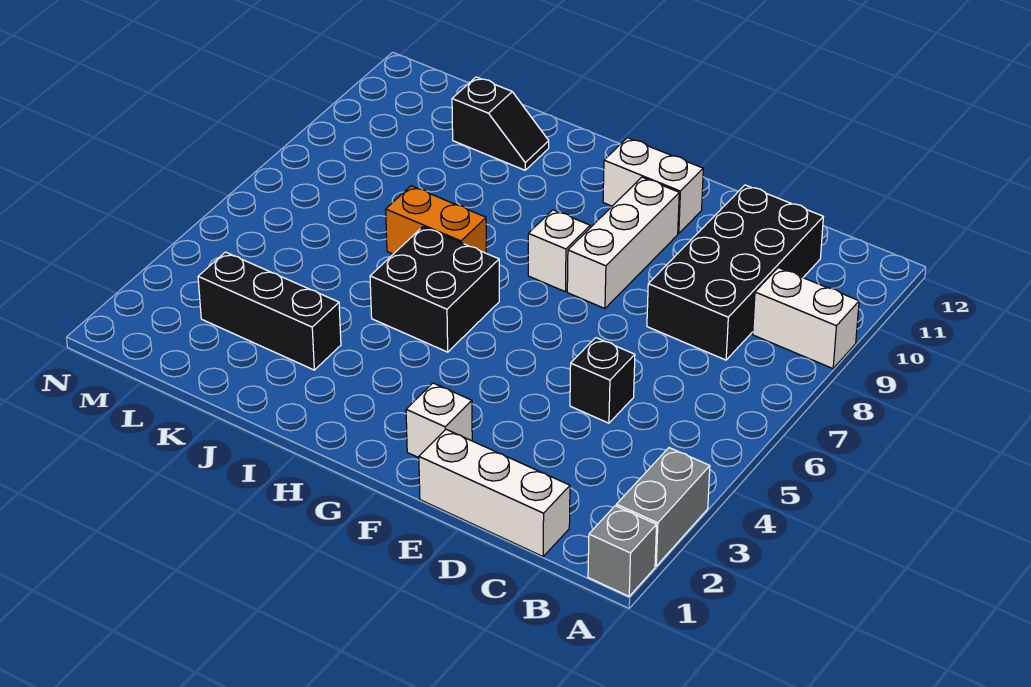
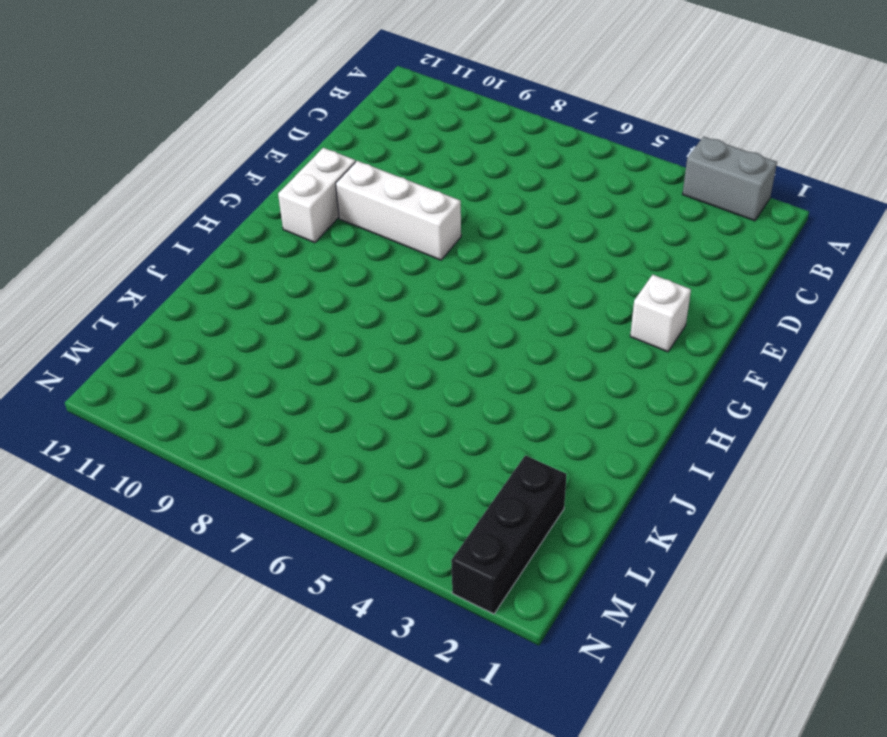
black 1x3 brick [451,455,567,614] -> black 1x3 brick moved to [198,252,341,370]
none -> grey 1x1 brick [588,506,657,596]
none -> white 1x2 brick [753,268,859,369]
none -> white 1x3 brick [419,429,570,556]

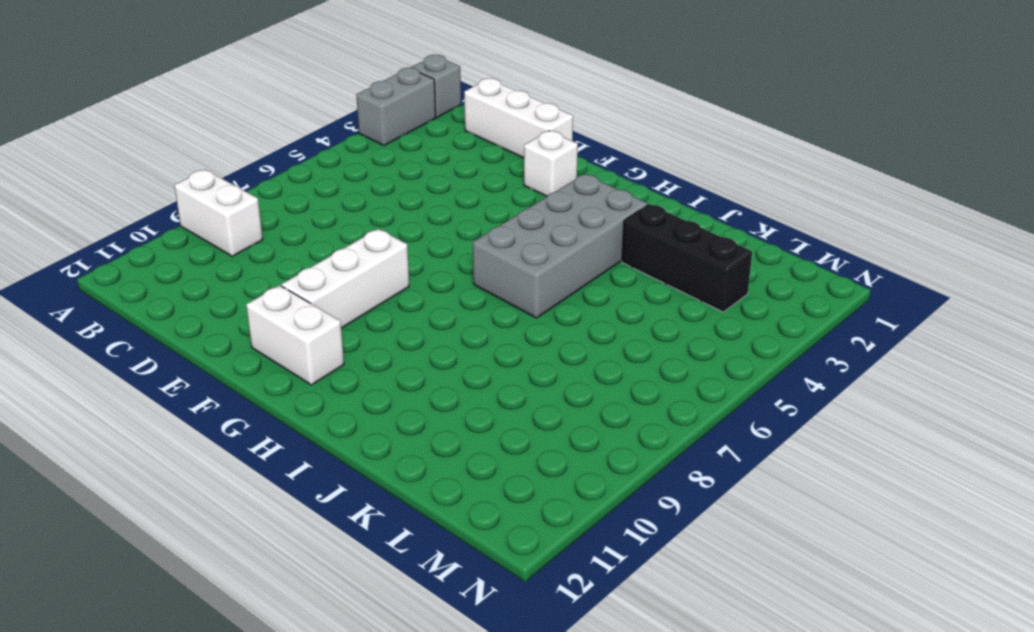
grey 2x4 brick [473,174,648,318] -> black 2x2 brick [370,227,499,352]
none -> black 2x4 brick [647,185,823,360]
none -> black 1x1 brick [570,338,635,423]
none -> white 1x1 brick [528,210,590,292]

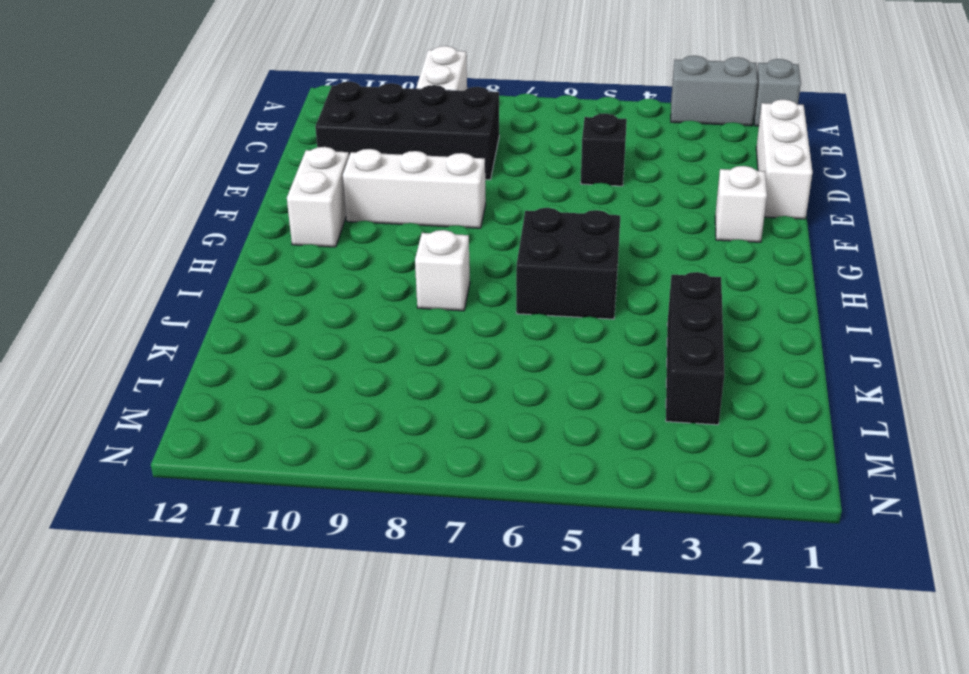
white 1x1 brick [415,230,470,311] -> white 1x1 brick moved to [528,210,590,292]
none -> orange 1x2 brick [386,186,486,254]
none -> black 1x2 slope [452,77,549,170]

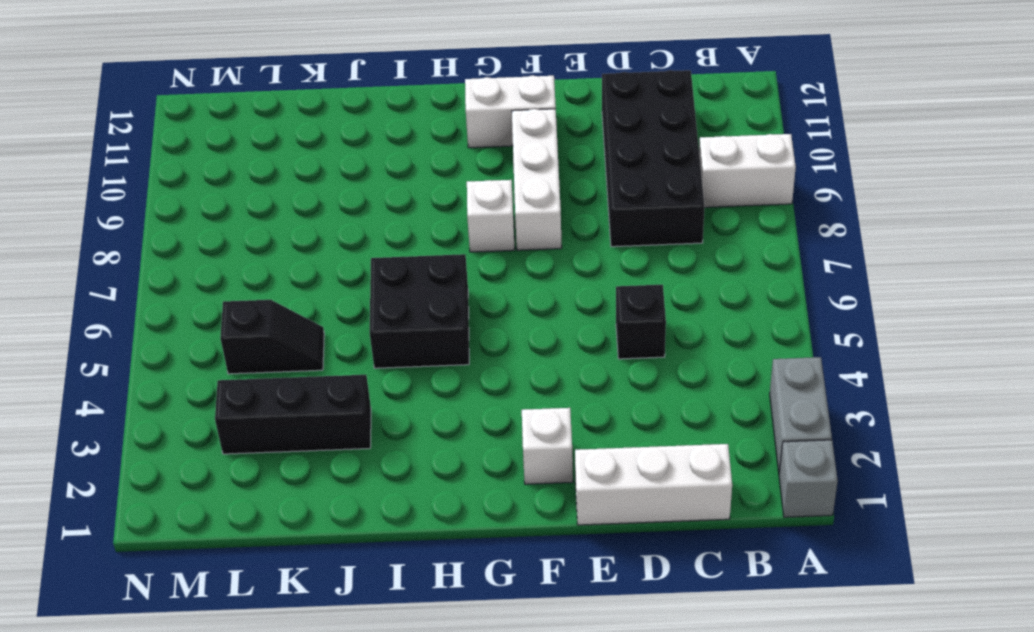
black 1x2 slope [220,300,324,374] -> black 1x2 slope moved to [452,77,549,170]
none -> orange 1x2 brick [386,186,486,254]

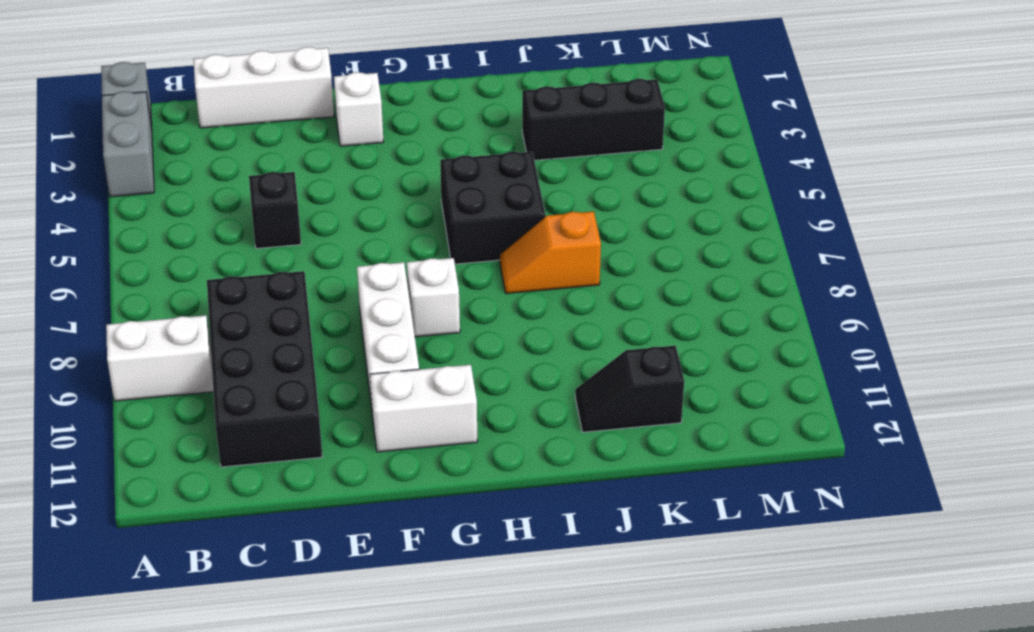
orange 1x2 slope [500,211,601,294] -> orange 1x2 brick [386,186,486,254]

